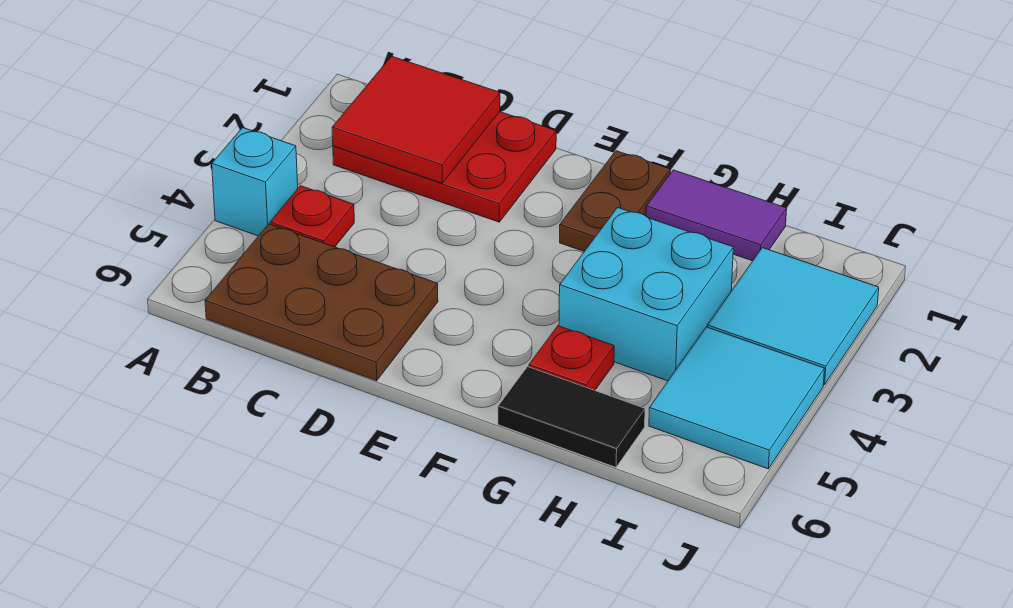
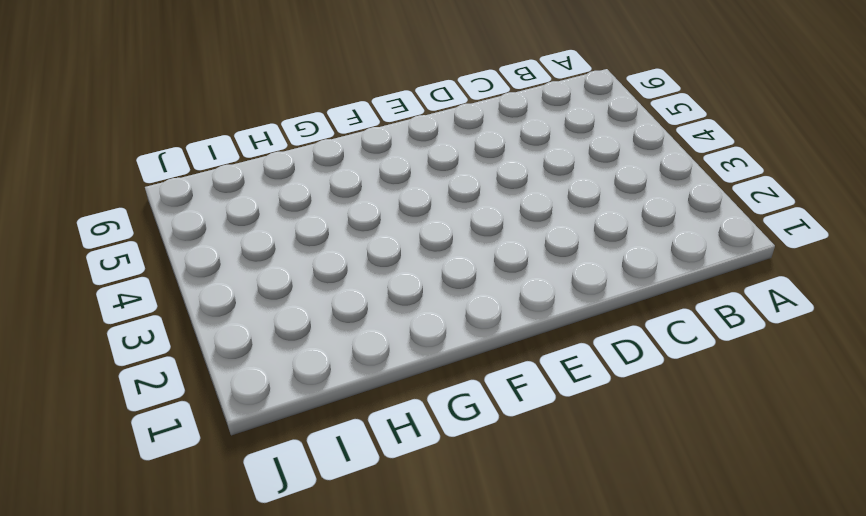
none -> cyan 1x1 brick [212,128,298,236]
none -> red 2x3 plate [333,112,556,222]
none -> red 1x1 plate [270,186,354,247]

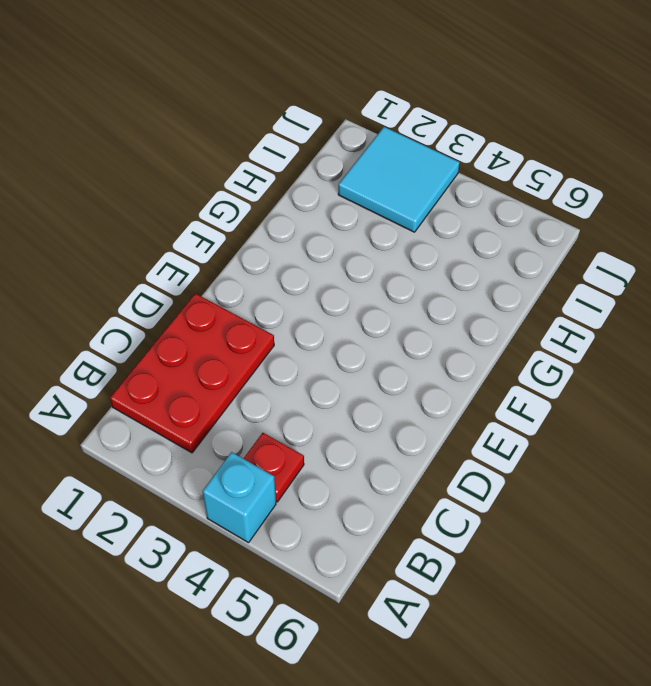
none -> brown 2x3 plate [205,224,438,381]
none -> brown 1x2 plate [560,151,670,251]
none -> purple 1x2 tile [646,170,787,261]

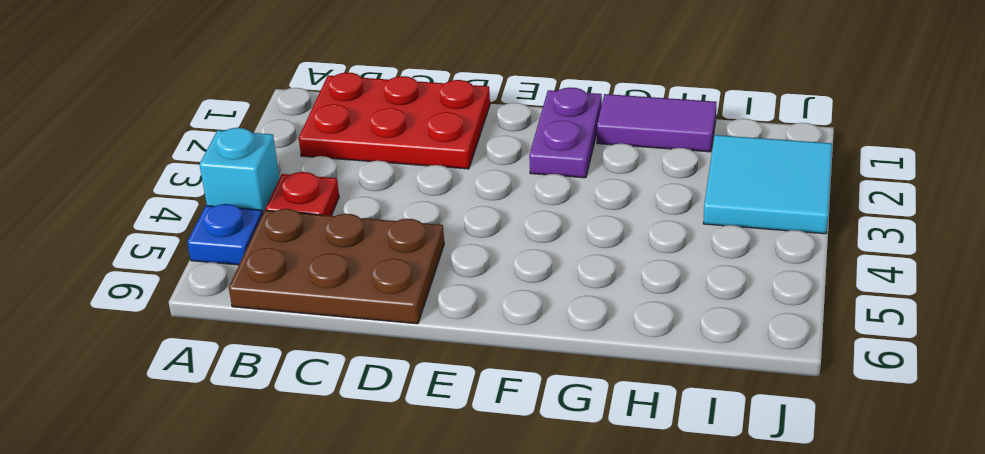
blue 1x1 plate [187,204,263,265] -> none
purple 1x2 plate [529,87,602,178] -> brown 1x2 plate [560,151,670,251]
none -> cyan 2x2 brick [559,208,733,381]
none -> red 1x1 plate [529,326,614,390]
none -> black 1x2 tile [498,367,645,467]

